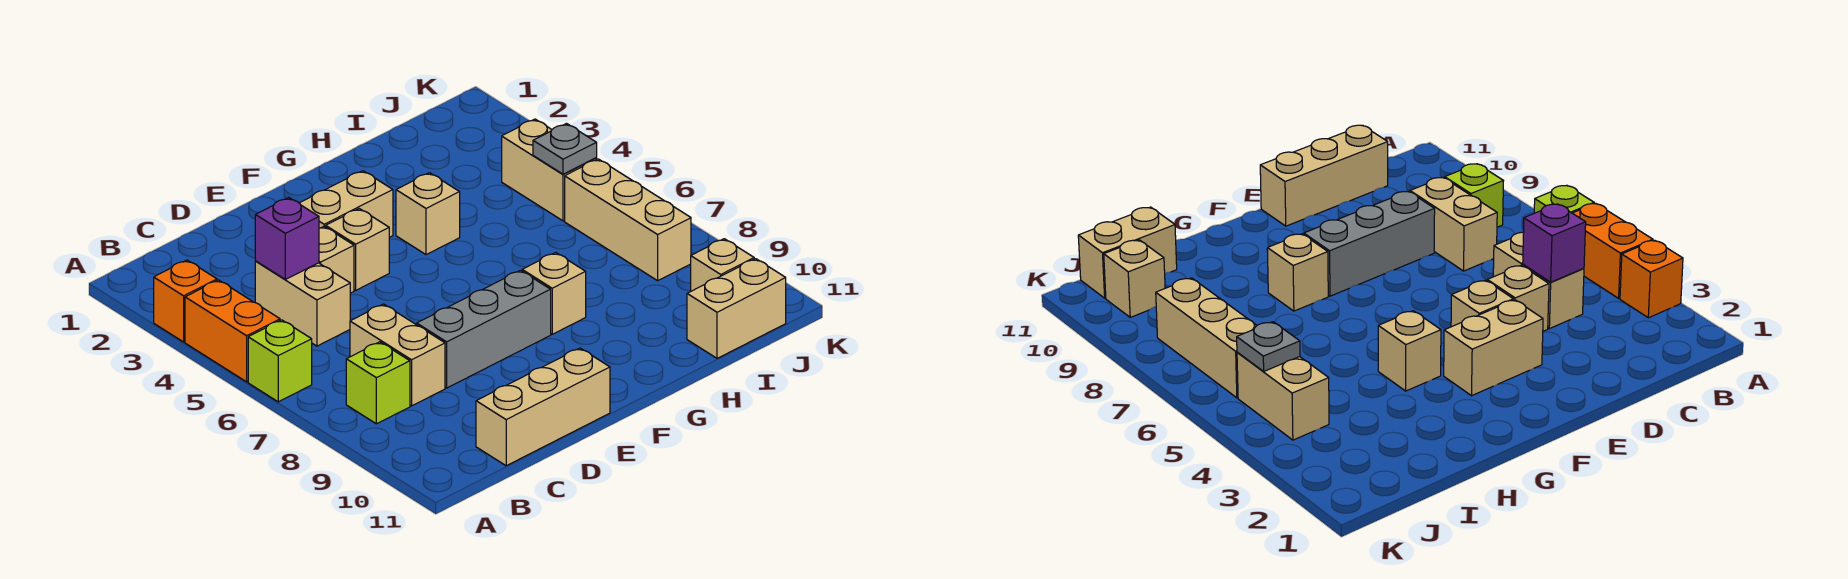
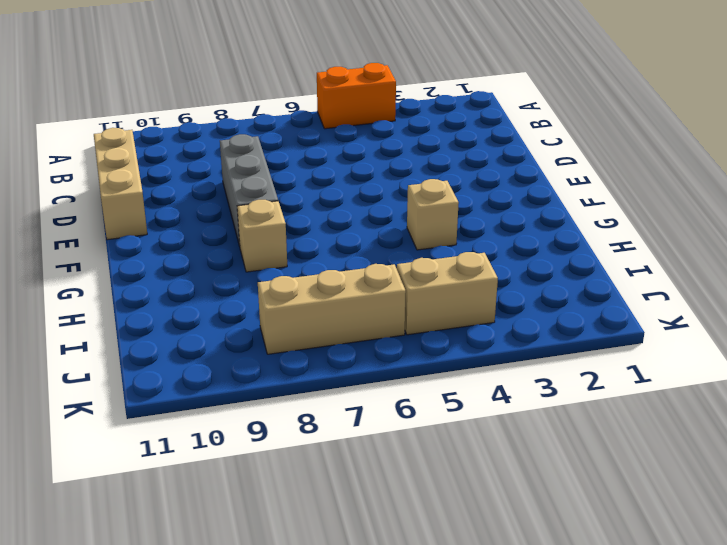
none -> orange 1x1 brick [154,260,217,342]
none -> lime 1x1 brick [248,320,312,402]
none -> lime 1x1 brick [346,342,410,424]

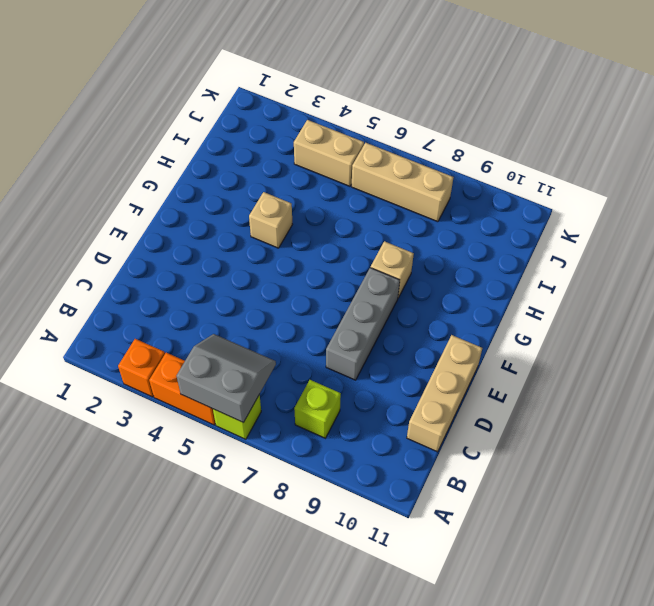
grey 2x2 slope [176,334,276,423] -> none
none -> tan 1x2 brick [255,261,350,346]
none -> tan 1x2 brick [350,304,445,406]
none -> tan 1x1 brick [319,227,354,293]

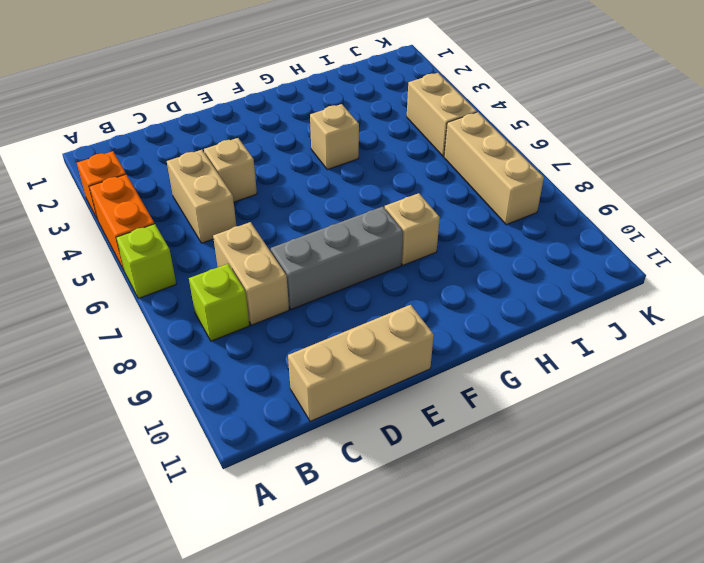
none -> tan 1x2 brick [300,171,393,237]
none -> tan 1x1 brick [326,209,389,290]
none -> tan 1x2 brick [687,259,786,358]

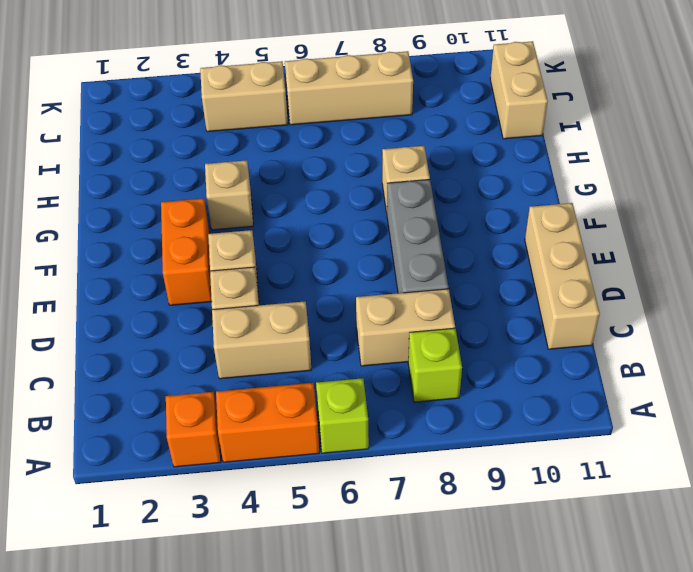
orange 1x2 brick [161,198,212,305] -> tan 1x2 brick [300,171,393,237]
none -> tan 1x1 brick [691,239,754,291]
none -> purple 1x1 brick [255,198,319,279]
none -> grey 1x1 plate [533,123,597,174]

